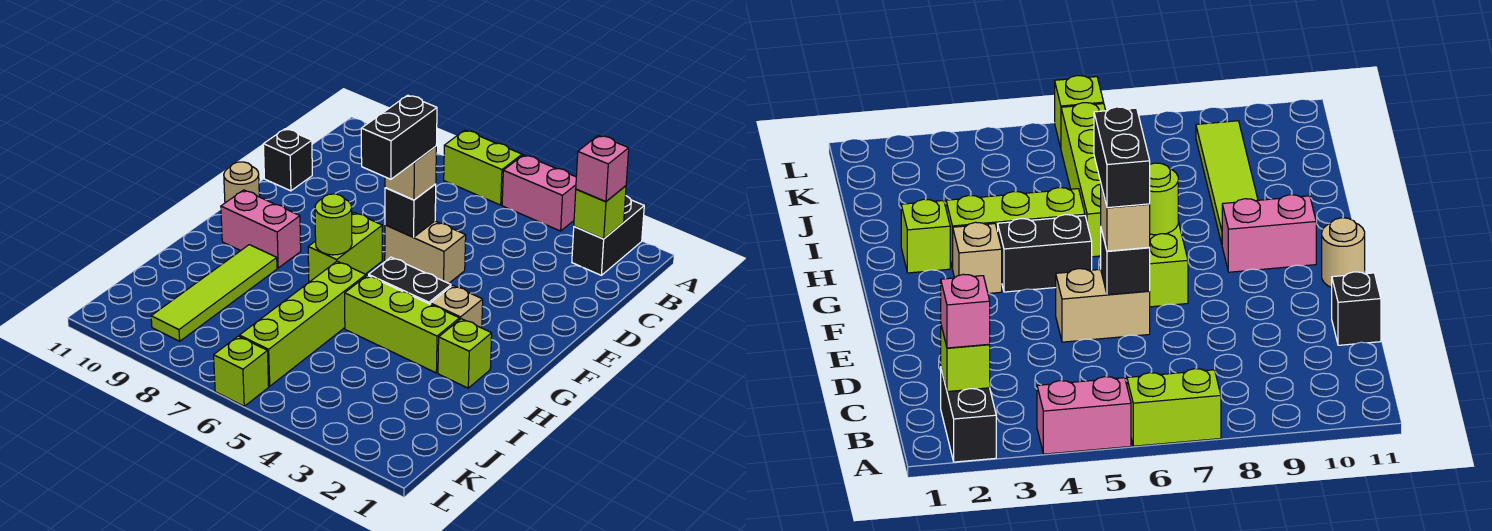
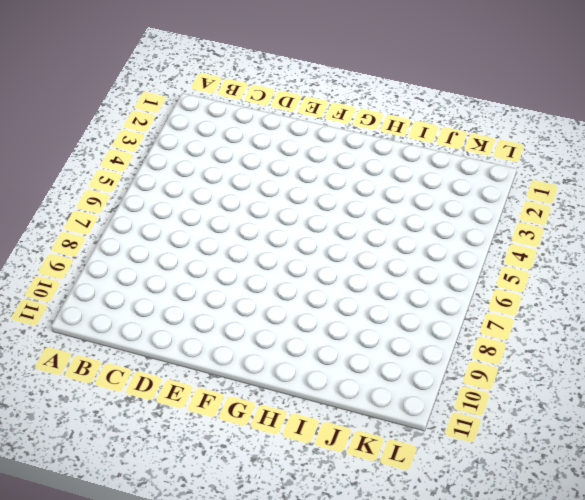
none -> black 1x2 brick [572,196,644,275]
none -> pink 1x2 brick [502,155,576,231]
none -> lime 1x2 brick [444,130,522,205]

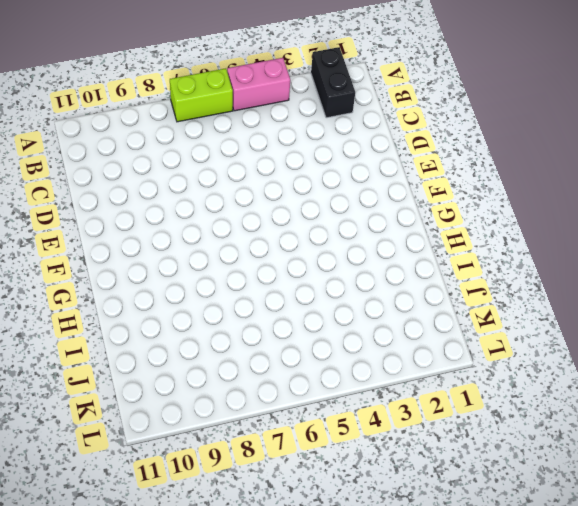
none -> black 1x1 brick [263,129,312,191]
none -> tan 1x2 brick [385,221,466,283]
none -> lime 1x2 brick [308,213,382,282]

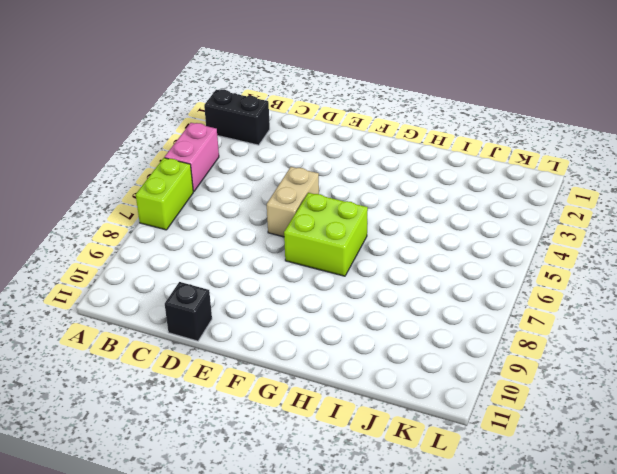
lime 2x2 brick [284,193,368,276] -> lime 1x2 brick [308,213,382,282]
none -> tan 1x1 round brick [224,162,259,203]
none -> tan 1x1 brick [431,285,483,328]
none -> black 1x2 brick [369,257,451,304]

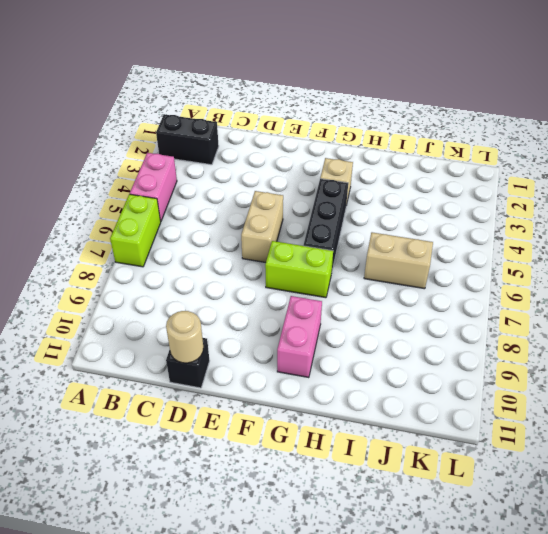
tan 1x1 round brick [166,311,203,363] -> tan 1x1 round brick moved to [224,162,259,203]
black 1x3 brick [304,179,348,270] -> black 1x2 brick [369,257,451,304]
tan 1x2 brick [364,232,433,289] -> lime 1x4 brick [239,261,366,386]
none -> lime 1x1 brick [438,319,492,388]
none -> lime 1x3 brick [345,275,460,373]
none -> lime 1x4 tile [151,245,277,341]

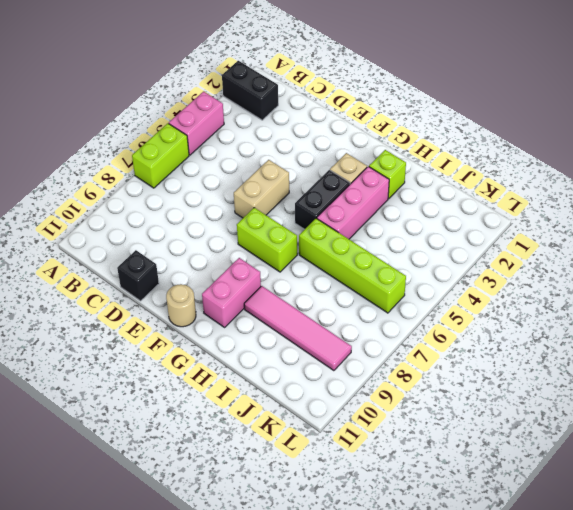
pink 1x3 brick [317,167,389,239] -> lime 1x3 brick [345,275,460,373]
pink 1x4 tile [244,286,352,371] -> lime 1x4 tile [151,245,277,341]
none -> lime 1x1 brick [214,336,269,406]
none -> lime 1x1 brick [574,186,626,239]
none -> black 1x1 brick [385,184,436,237]

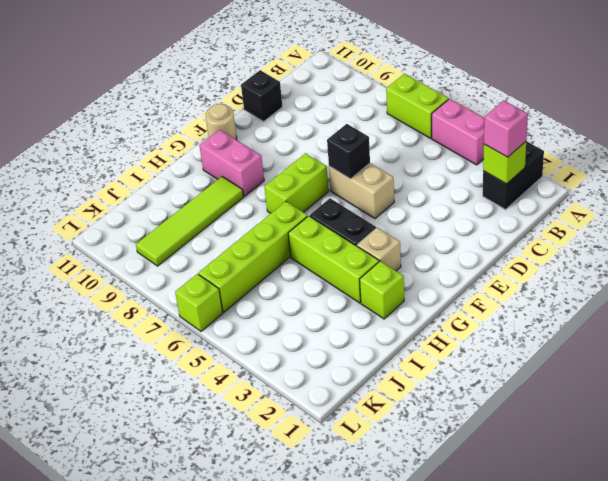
none -> lime 1x1 round brick [315,194,352,255]
none -> tan 1x1 brick [385,147,436,200]
none -> black 1x2 brick [361,95,437,179]

